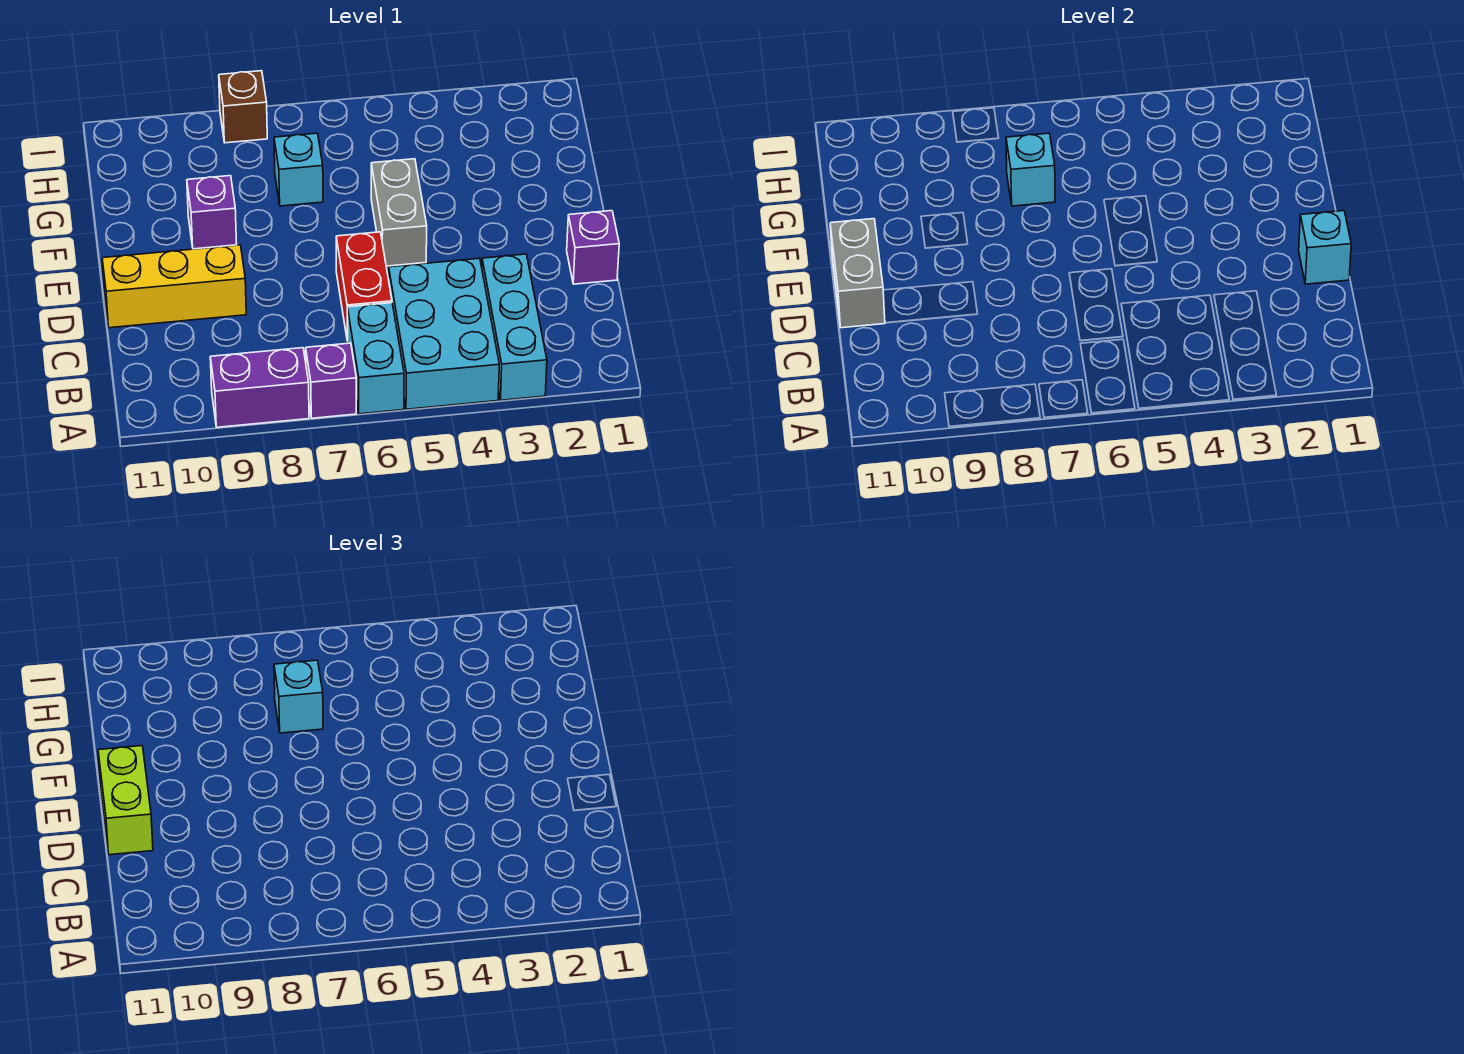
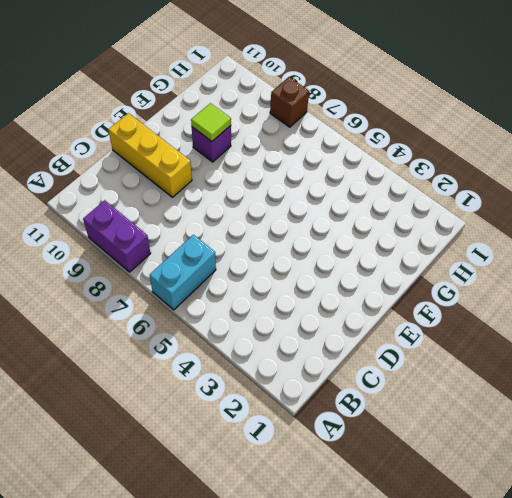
lime 1x1 tile [191,103,231,141] -> none
none -> cyan 1x3 brick [482,254,547,400]
none -> cyan 2x3 brick [389,258,499,409]
none -> purple 1x1 brick [306,343,356,418]

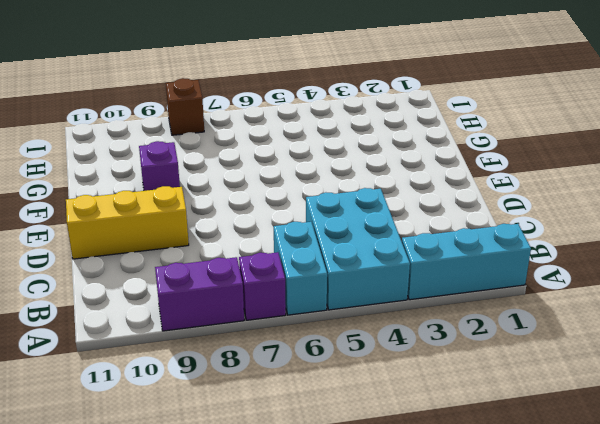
cyan 1x3 brick [402,224,531,300] -> cyan 1x3 brick turned to [482,254,547,400]
none -> red 1x2 brick [336,232,392,341]
none -> purple 1x1 brick [567,211,619,284]
none -> grey 1x2 brick [371,159,427,266]

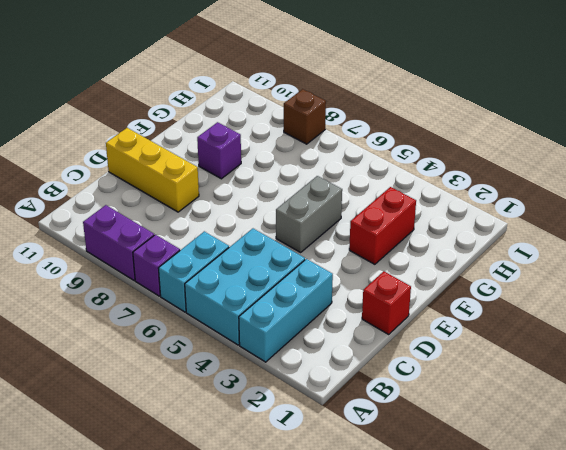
red 1x1 brick [362,271,411,334] -> purple 1x1 brick [567,211,619,284]
red 1x2 brick [349,187,416,264] -> red 1x2 brick moved to [336,232,392,341]
none -> cyan 1x1 brick [274,133,323,206]
none -> cyan 1x1 brick [1299,211,1351,284]
none -> grey 1x2 brick [830,219,885,328]

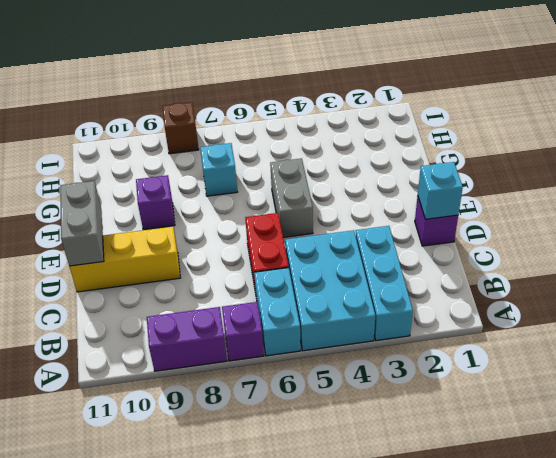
none -> cyan 1x1 brick [1006,133,1055,206]
none -> lime 1x2 brick [98,746,153,855]
none -> cyan 1x1 brick [274,660,323,733]

